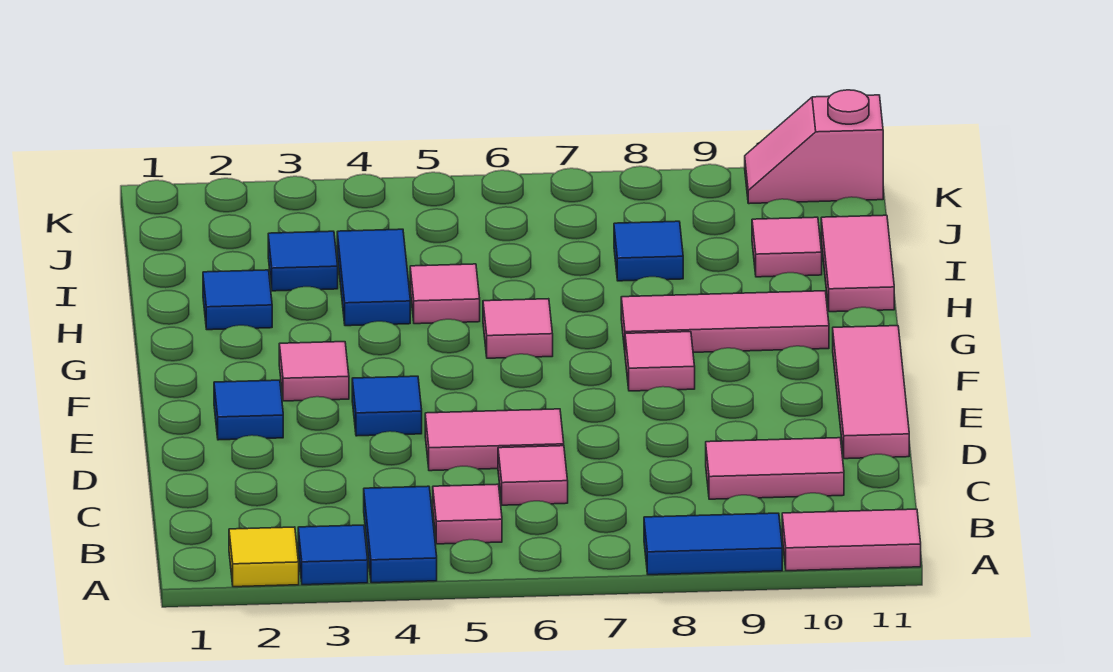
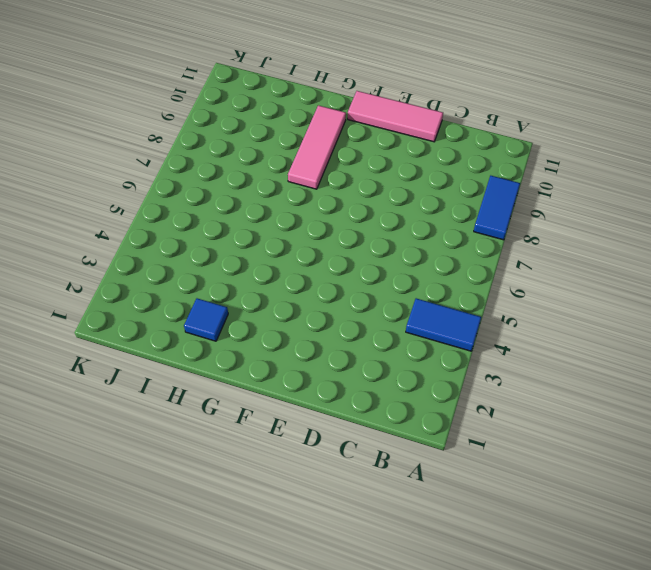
none -> yellow 1x1 tile [229,527,299,587]
none -> blue 1x1 tile [298,525,368,585]
none -> pink 1x2 tile [782,509,921,571]

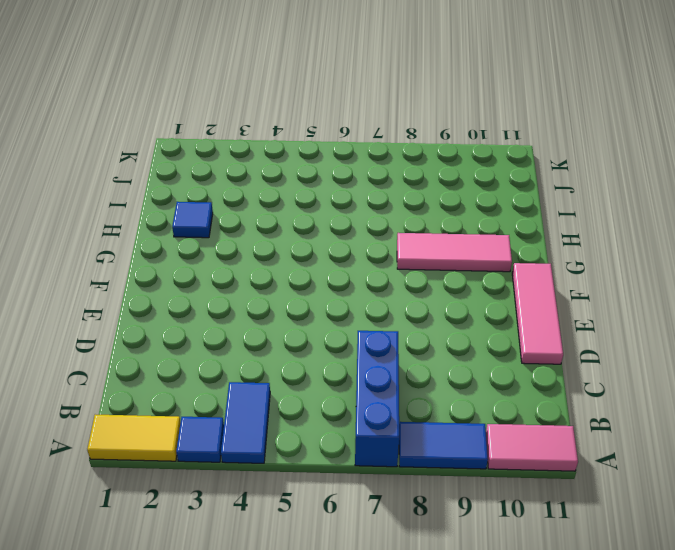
yellow 1x2 tile [87,415,181,461] -> yellow 1x1 tile [229,527,299,587]
blue 1x3 brick [355,331,399,467] -> none
none -> pink 1x1 tile [433,484,502,544]
none -> pink 1x1 tile [498,446,568,505]
none -> pink 1x2 tile [706,438,844,499]

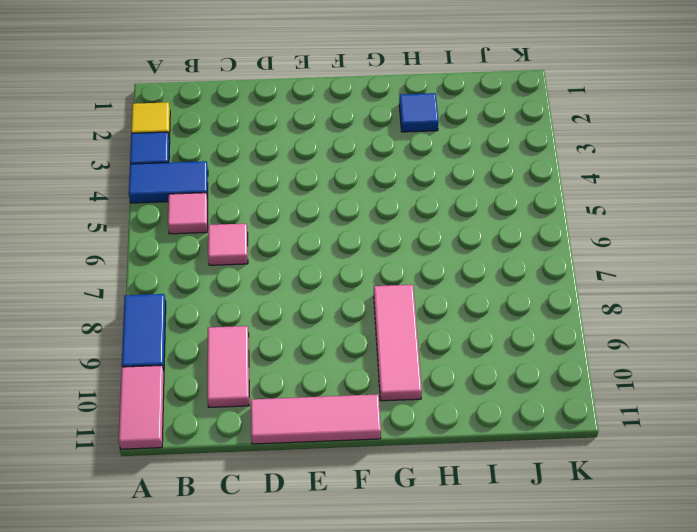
none -> pink 1x2 tile [425,409,564,471]
none -> blue 1x1 tile [214,380,283,440]
none -> blue 1x1 tile [352,376,422,436]

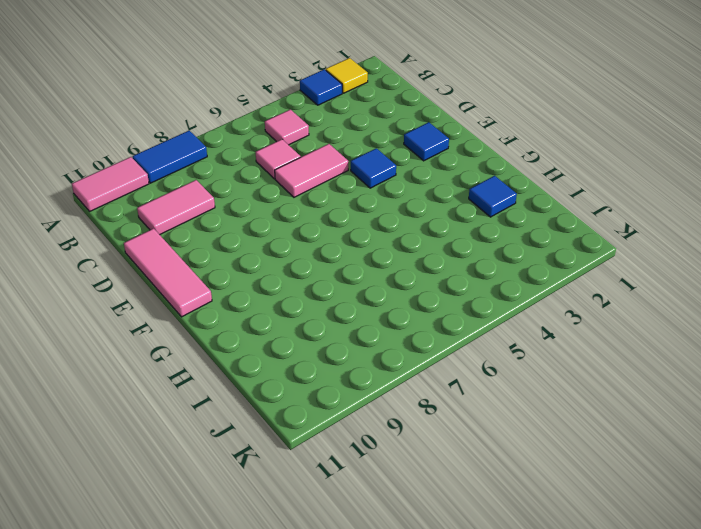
none -> blue 1x2 tile [364,486,437,583]
none -> pink 1x1 tile [279,342,349,401]
none -> pink 1x1 tile [625,332,695,391]

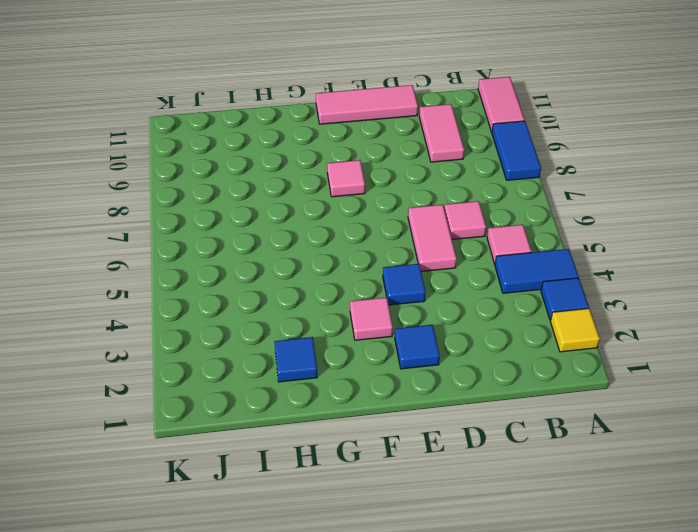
none -> pink 1x1 tile [483,299,553,358]
none -> pink 1x3 tile [621,291,829,352]
none -> blue 1x2 tile [337,229,410,326]

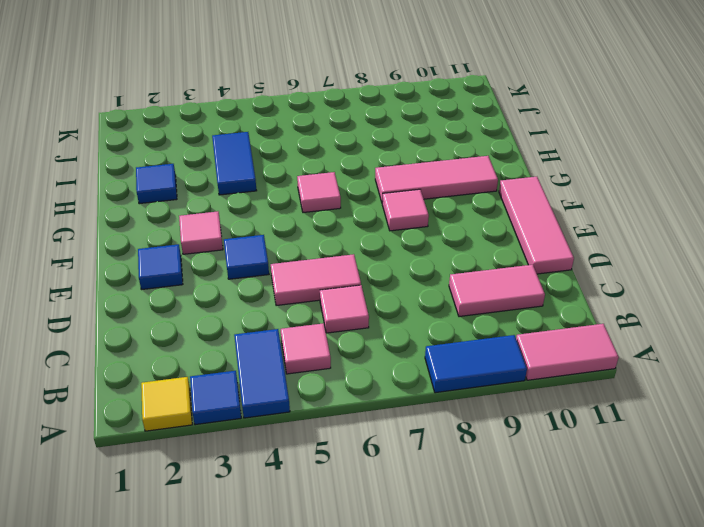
none -> pink 1x1 tile [410,264,480,324]
none -> pink 1x2 tile [821,215,894,312]
none -> blue 1x1 tile [268,231,338,291]

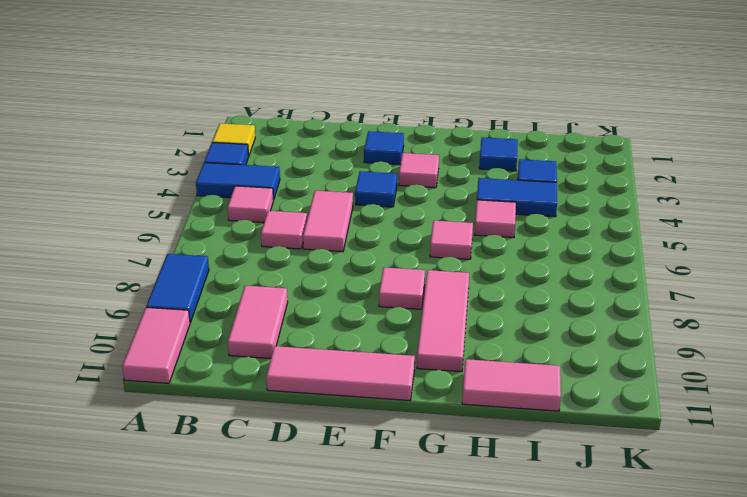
none -> blue 1x1 tile [614,221,683,281]
none -> pink 1x1 tile [752,217,822,277]
none -> pink 1x2 slope [745,90,883,204]

